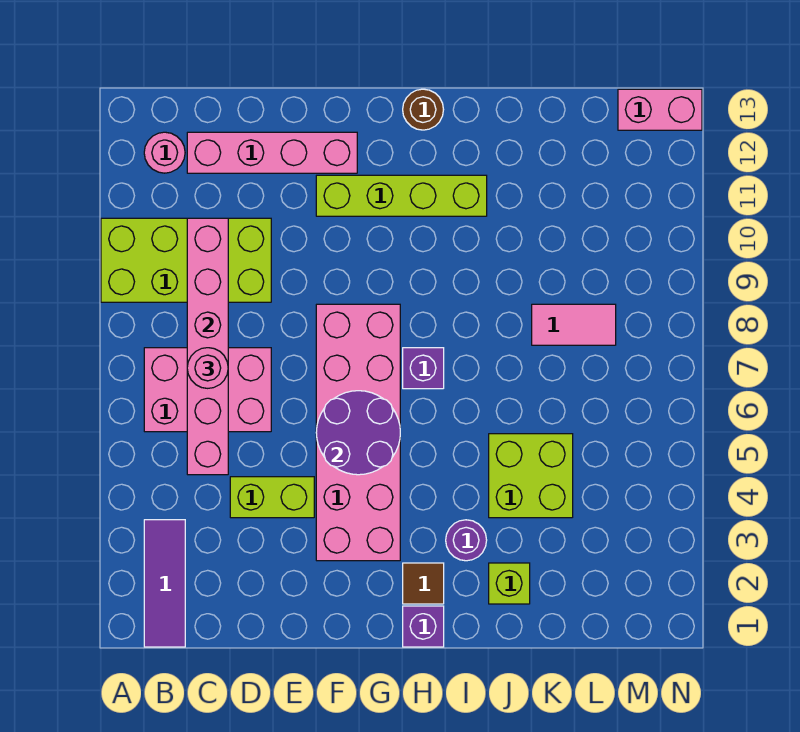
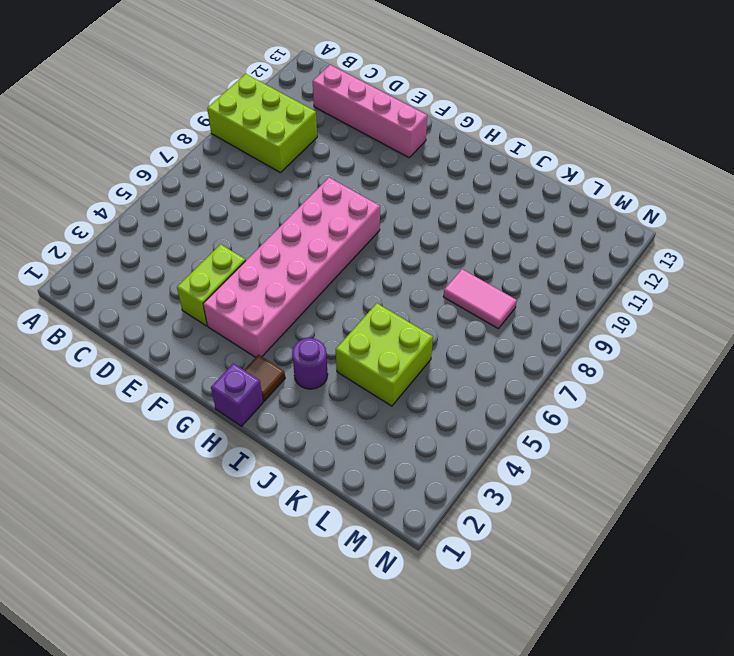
lime 2x3 brick [207,74,317,173] -> lime 2x4 brick [101,218,271,302]
lime 1x2 brick [177,244,246,326] -> lime 1x2 brick turned to [230,477,314,518]
none -> purple 1x3 tile [144,520,185,647]
none -> pink 2x3 brick [144,348,271,432]
none -> pink 1x1 round brick [144,132,185,173]

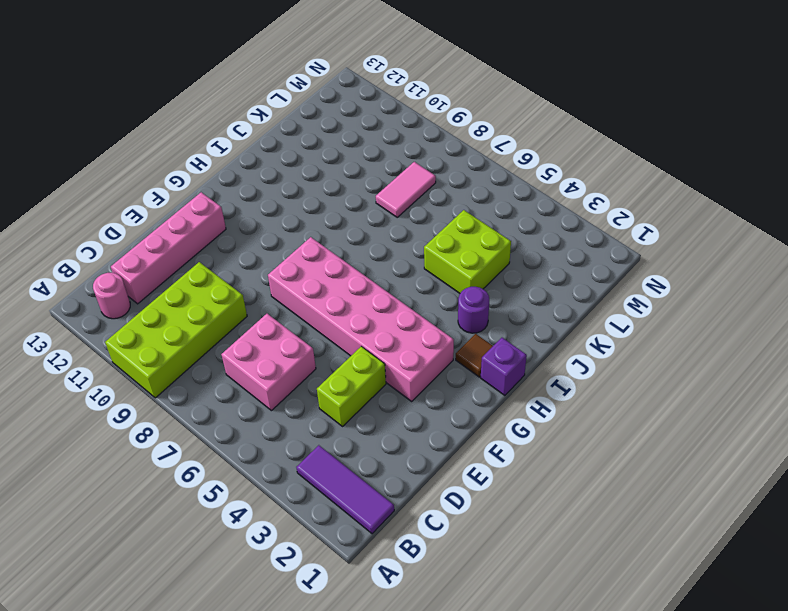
pink 2x2 brick [221,314,316,411] -> pink 2x3 brick [144,348,271,432]
none -> lime 1x4 brick [316,175,487,216]
none -> purple 1x1 brick [403,348,444,389]
none -> brown 1x1 round brick [403,89,444,130]

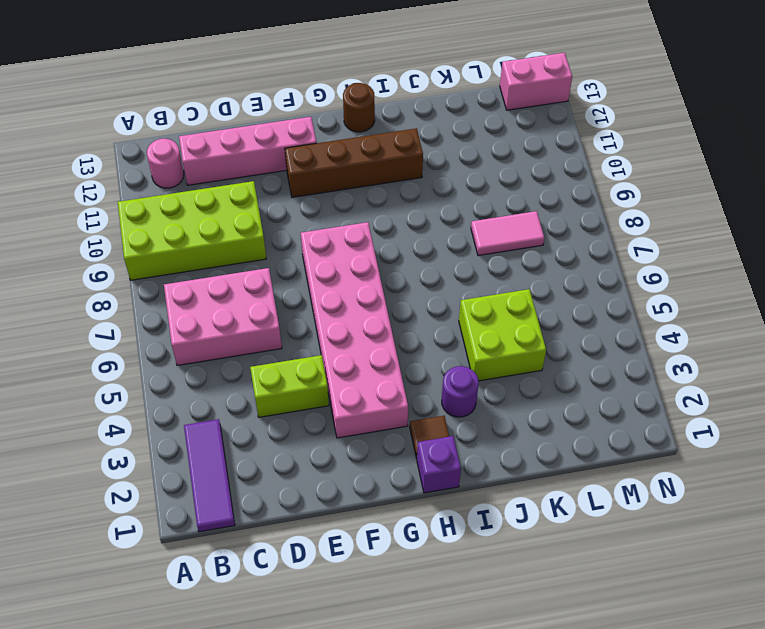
brown 1x4 brick [285,128,423,197] -> lime 1x4 brick [316,175,487,216]
none -> purple 1x1 brick [403,348,444,389]
none -> lime 1x1 brick [489,563,530,604]
none -> pink 1x6 brick [187,218,228,475]

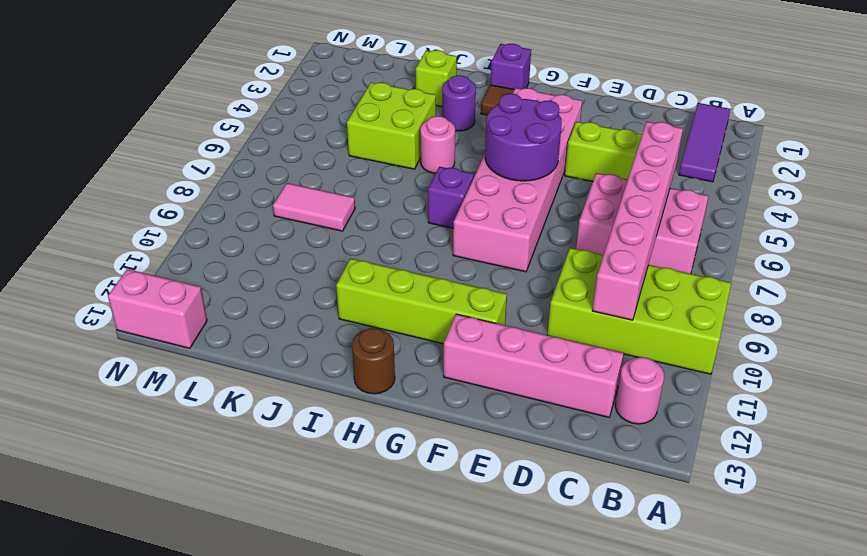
pink 1x1 round brick [420,116,455,173] -> pink 1x1 round brick moved to [187,348,228,388]

